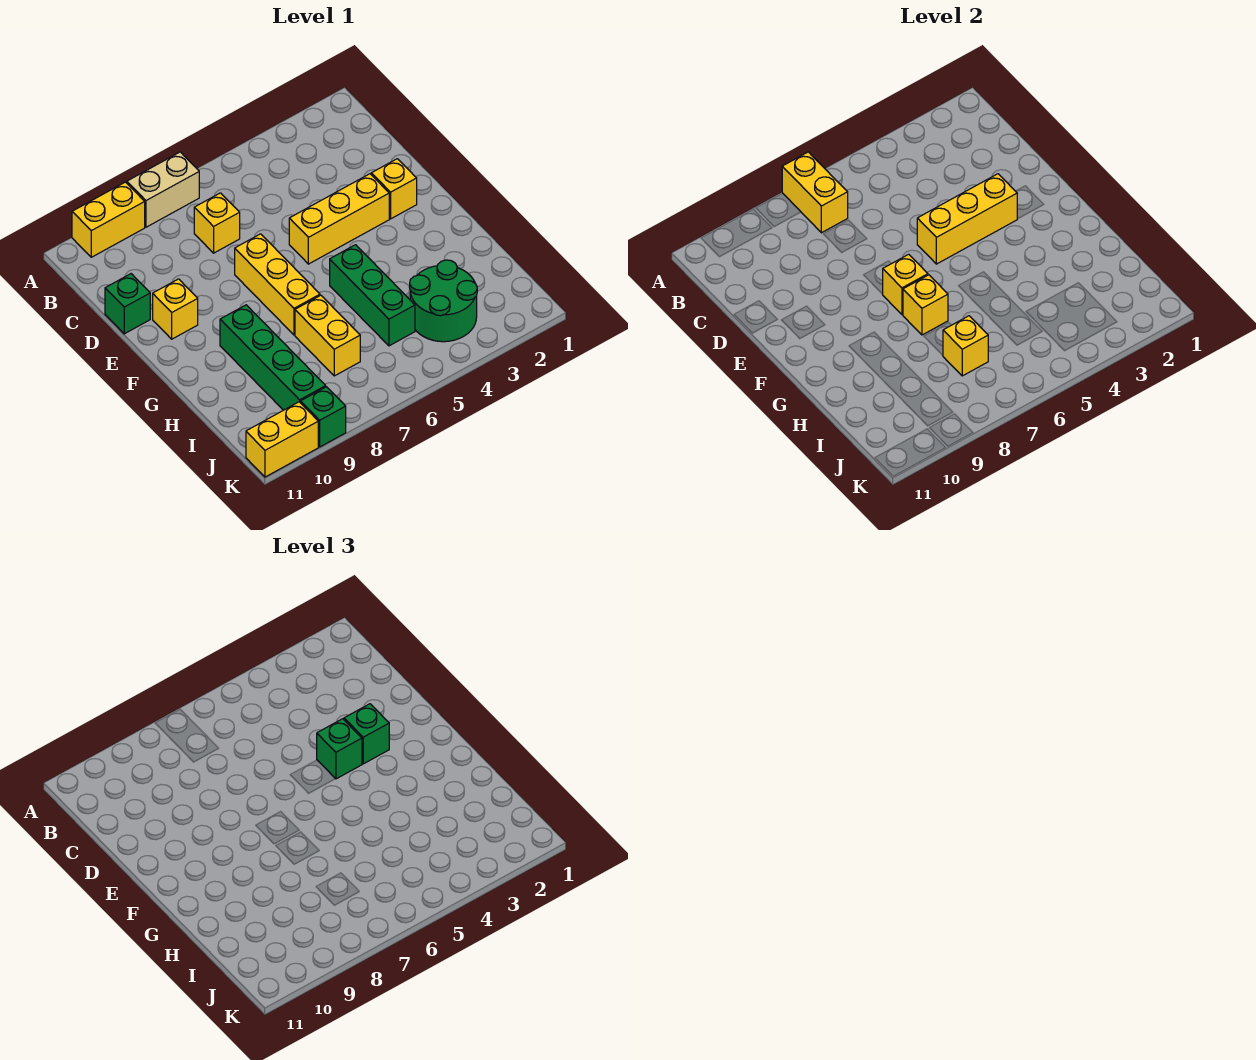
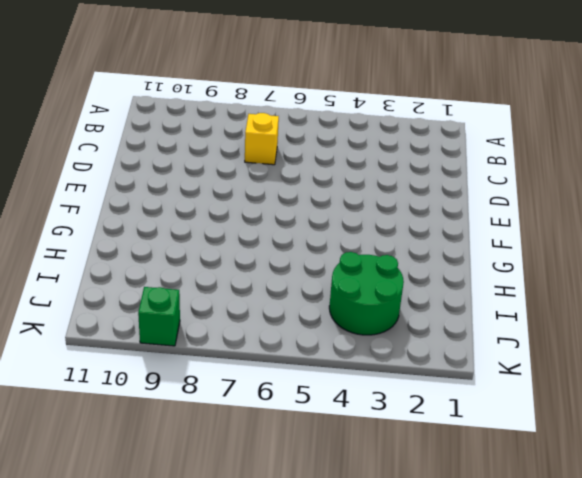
none -> tan 1x2 brick [127,152,199,227]
none -> yellow 1x2 brick [72,182,145,257]
none -> green 1x1 brick [105,274,150,334]

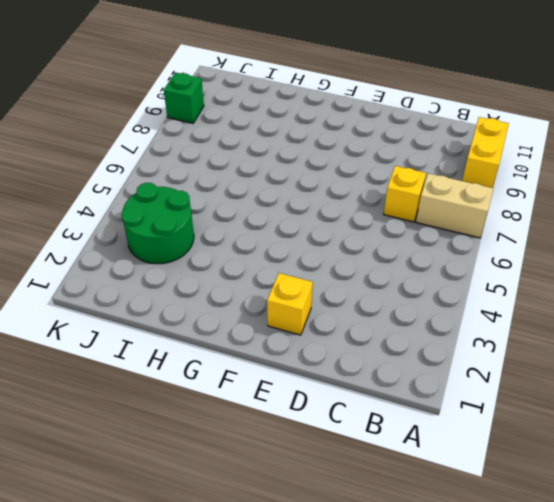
tan 1x2 brick [416,173,493,238] -> tan 1x2 brick turned to [127,152,199,227]
none -> green 1x1 brick [105,274,150,334]
none -> yellow 1x3 brick [289,174,389,264]
none -> yellow 1x3 brick [235,234,320,335]

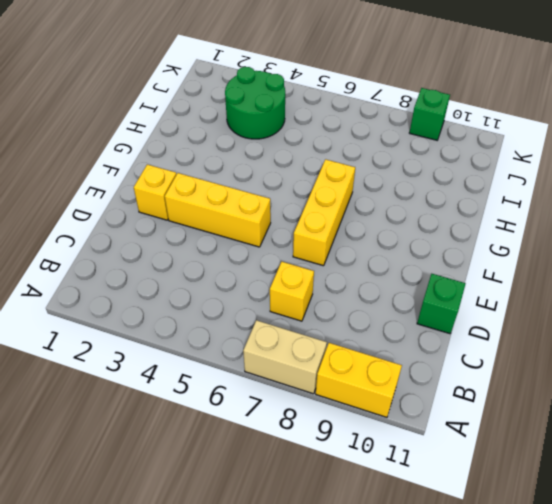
none -> yellow 1x1 brick [153,279,198,339]
none -> green 1x3 brick [330,245,415,346]
none -> green 1x4 brick [220,305,326,410]

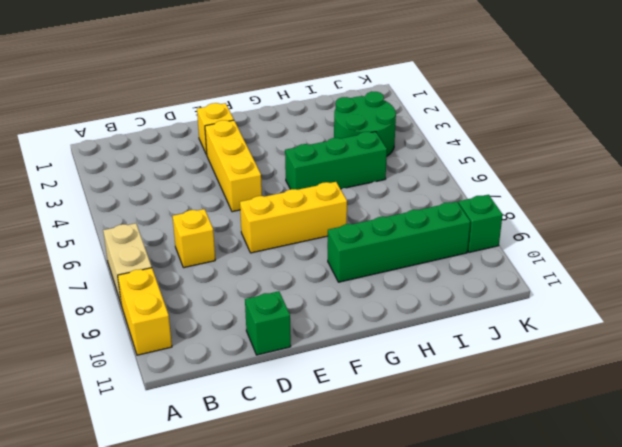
none -> yellow 1x1 brick [153,279,198,339]
none -> yellow 1x2 brick [295,295,360,376]
none -> yellow 1x2 brick [246,402,318,477]

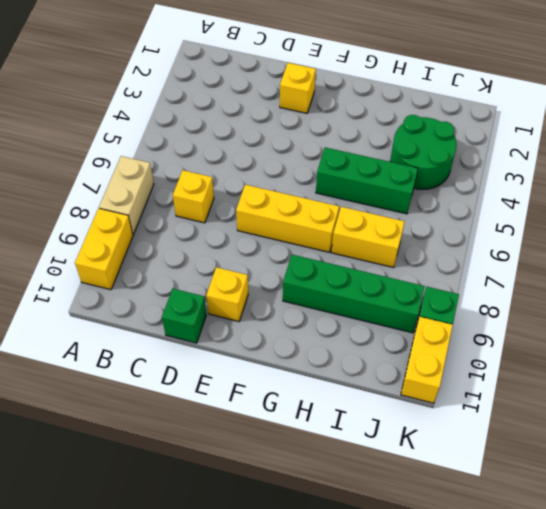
none -> yellow 1x3 brick [289,174,389,264]
none -> yellow 1x2 brick [782,152,848,233]
none -> yellow 1x3 brick [917,174,1017,264]

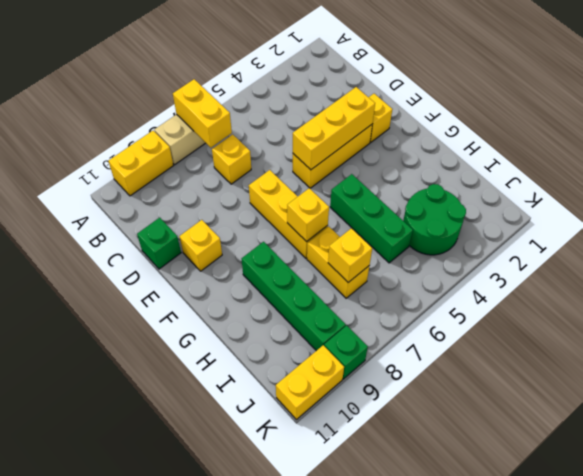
none -> yellow 1x1 brick [883,254,928,315]
none -> green 1x1 brick [344,704,389,764]
none -> green 1x1 brick [317,719,362,779]

